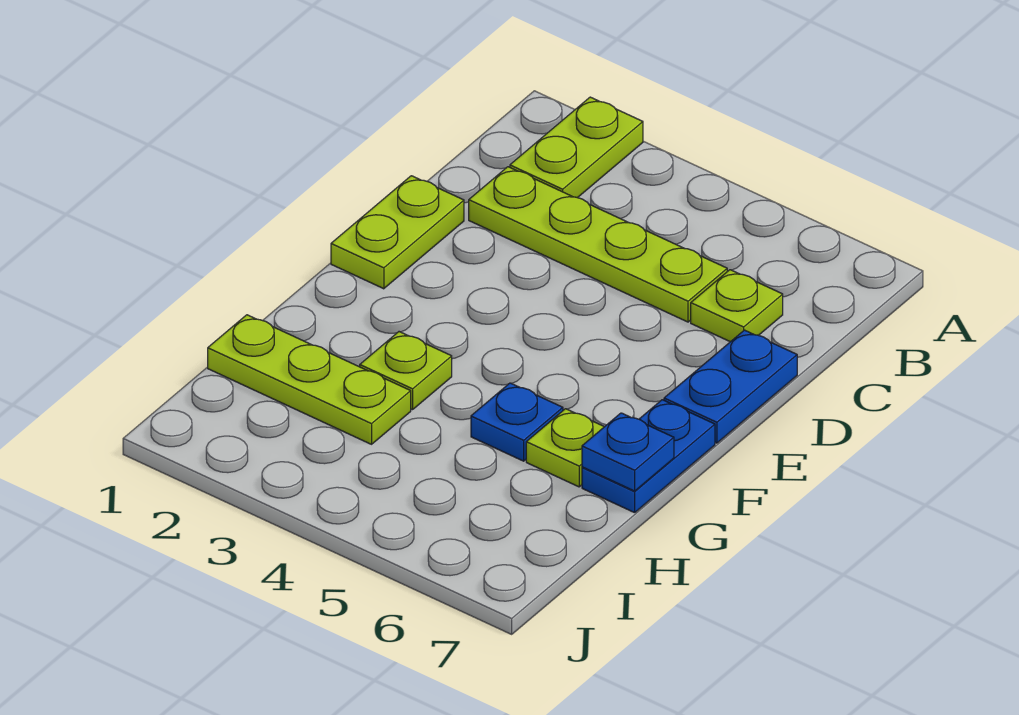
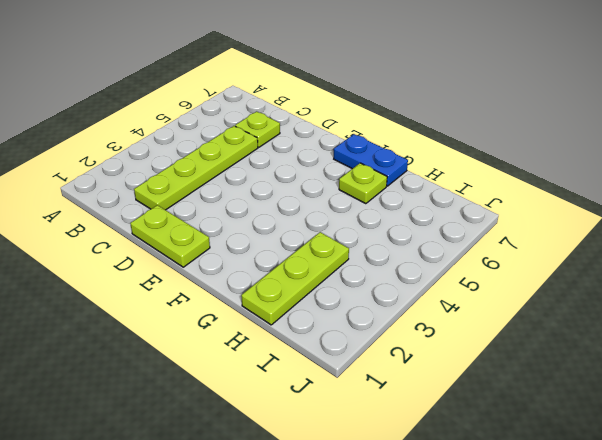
none -> lime 1x2 plate [510,97,643,198]
none -> blue 1x2 plate [664,330,797,443]

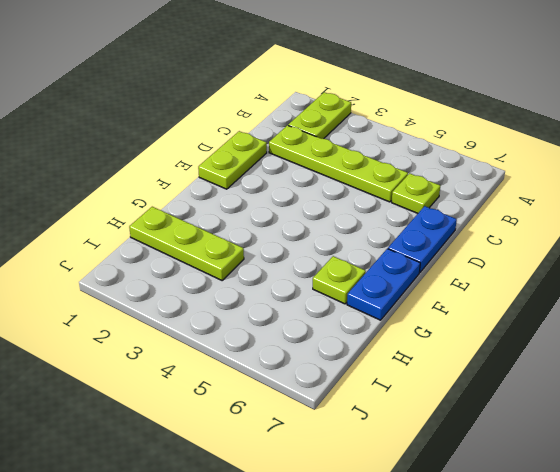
none -> lime 1x1 plate [360,332,452,410]
none -> blue 1x1 plate [471,383,563,461]

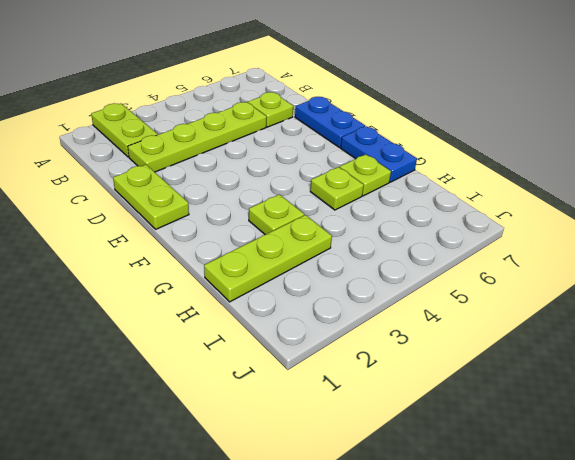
lime 1x1 plate [310,167,364,210] -> blue 1x1 plate [471,383,563,461]
none -> blue 1x1 plate [582,413,674,491]

